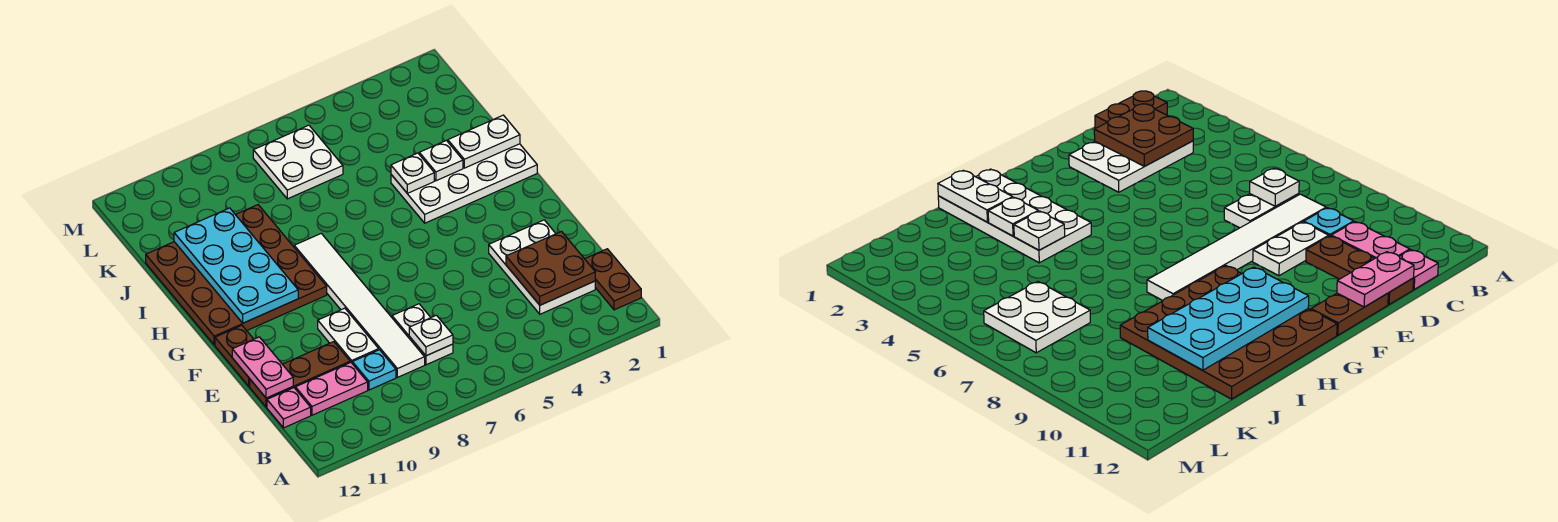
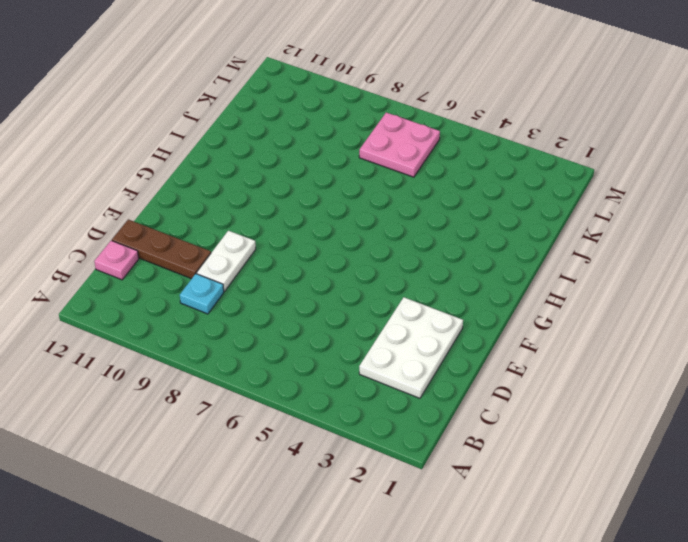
pink 2x2 plate [359,112,440,177] -> white 2x2 plate [253,125,343,199]
none -> brown 1x2 plate [585,249,641,310]
none -> white 1x2 plate [392,304,453,365]
none -> white 1x6 tile [294,233,425,377]

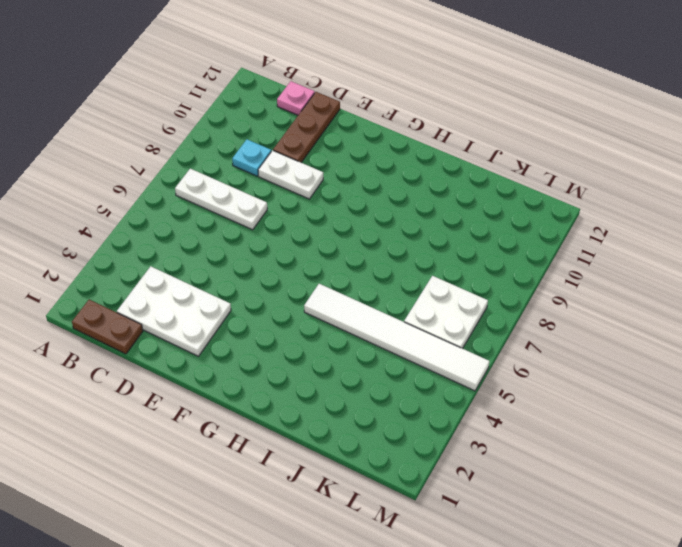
white 1x3 plate [175,169,267,230] -> white 1x2 plate [392,304,453,365]
white 1x6 tile [304,284,489,391] -> white 1x6 tile moved to [294,233,425,377]
none -> pink 1x2 plate [295,362,368,415]
none -> brown 1x2 plate [215,325,253,386]
none -> brown 4x4 plate [146,205,327,345]

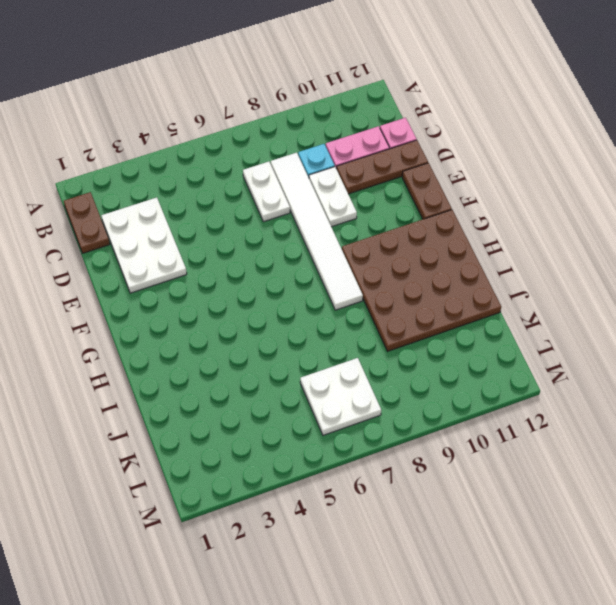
none -> white 2x4 plate [391,144,537,223]
none -> brown 2x2 plate [506,232,595,305]
none -> white 1x1 plate [409,315,453,356]

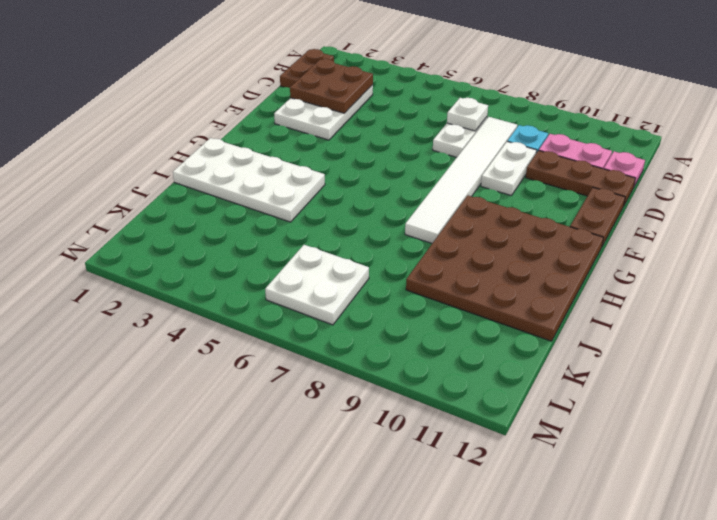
none -> pink 1x2 plate [232,337,293,398]
none -> cyan 2x4 plate [174,208,298,323]
none -> white 1x2 plate [448,115,520,168]

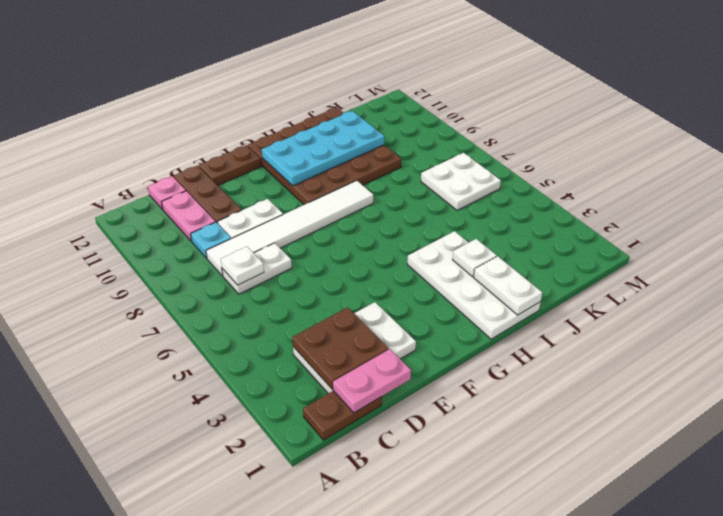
pink 1x2 plate [333,349,411,413] -> pink 1x2 plate moved to [232,337,293,398]
none -> white 1x1 plate [391,153,434,193]

